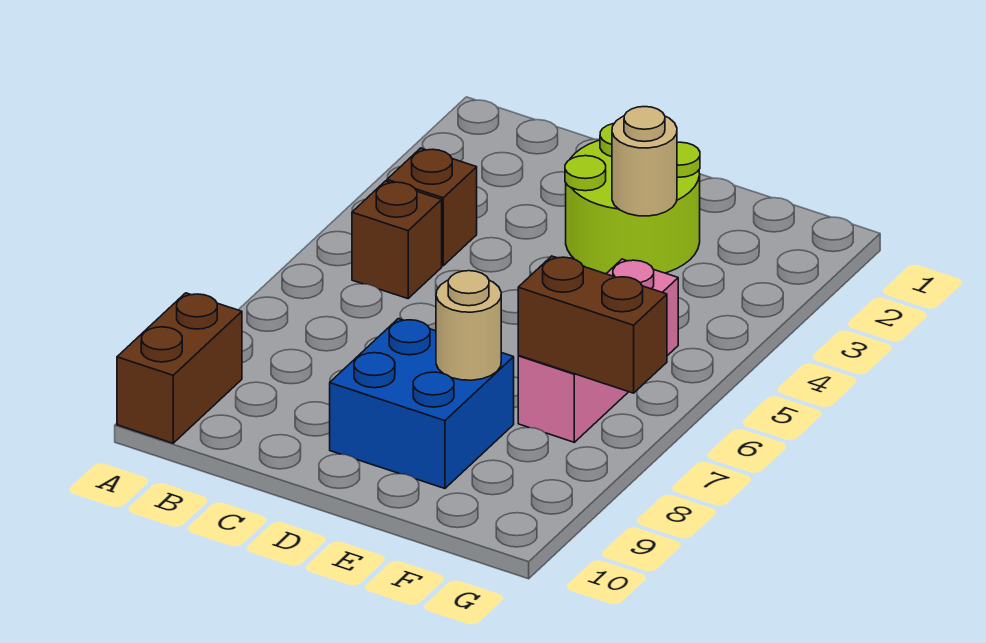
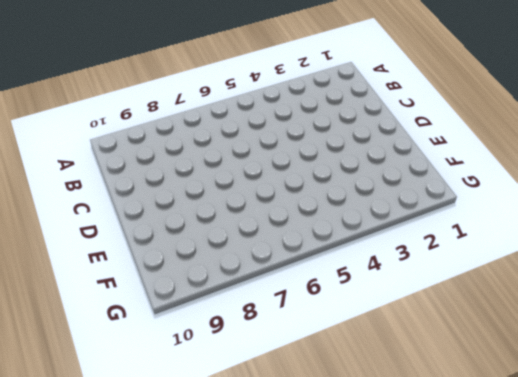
none -> brown 1x2 brick [117,293,242,443]
none -> brown 1x1 brick [387,148,477,266]

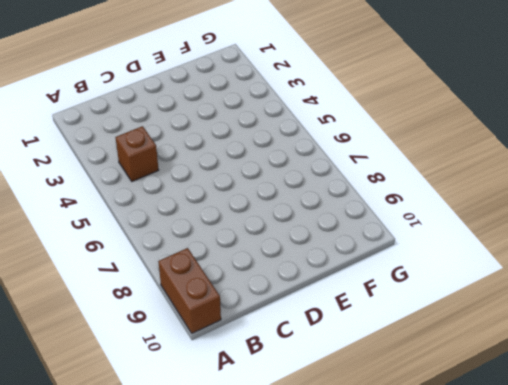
none -> brown 1x1 brick [352,181,442,299]
none -> lime 2x2 round brick [565,124,700,274]

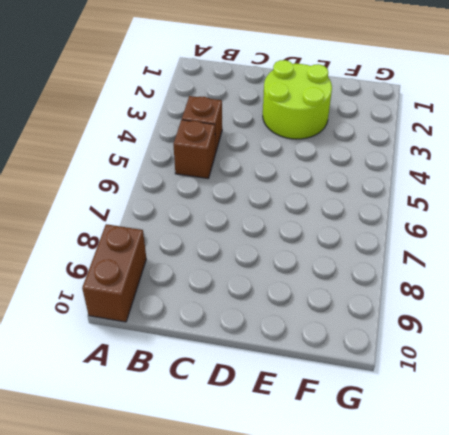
none -> blue 2x2 brick [330,319,514,488]
none -> pink 1x3 brick [518,259,678,442]

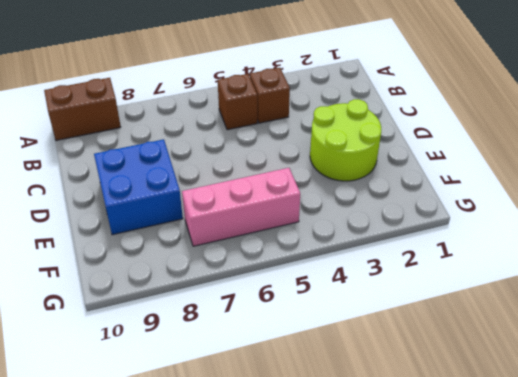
none -> tan 1x1 round brick [612,107,677,216]
none -> tan 1x1 round brick [436,271,501,380]

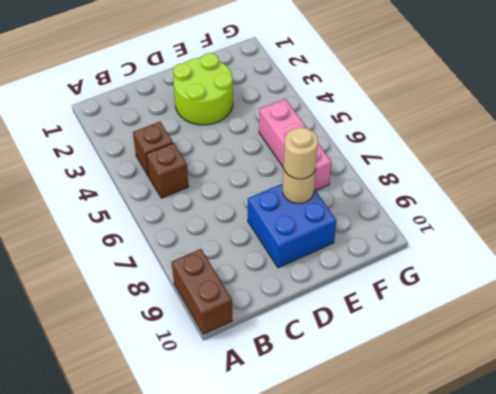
tan 1x1 round brick [284,127,318,179] -> tan 1x1 round brick moved to [612,107,677,216]
none -> brown 1x2 brick [518,256,667,393]

